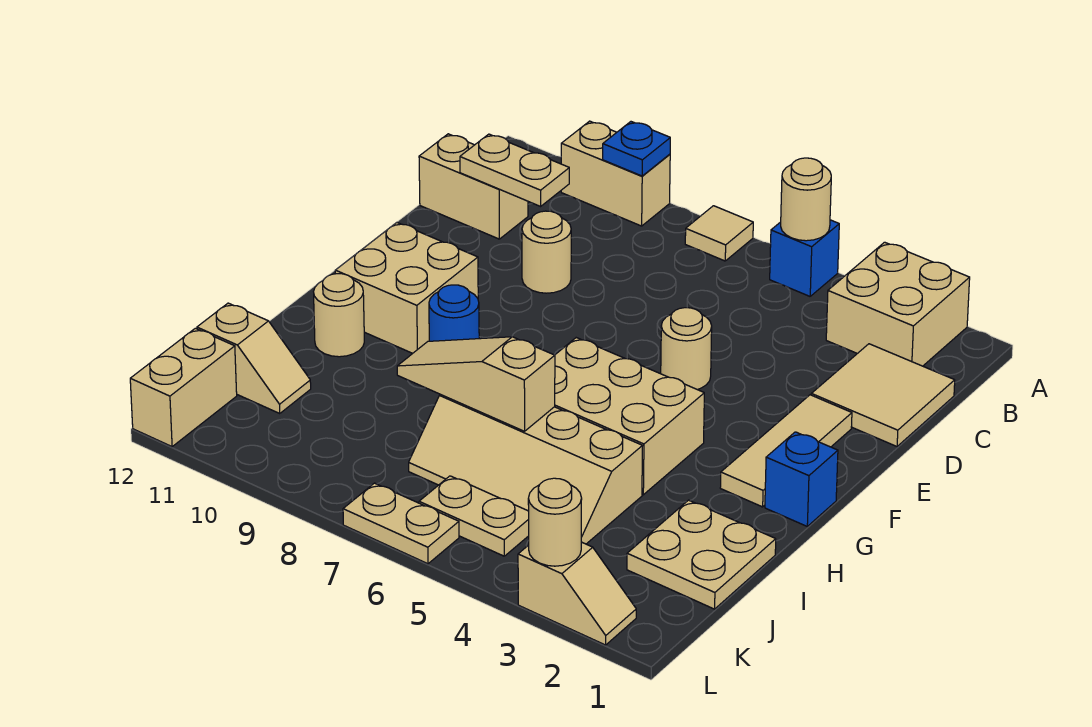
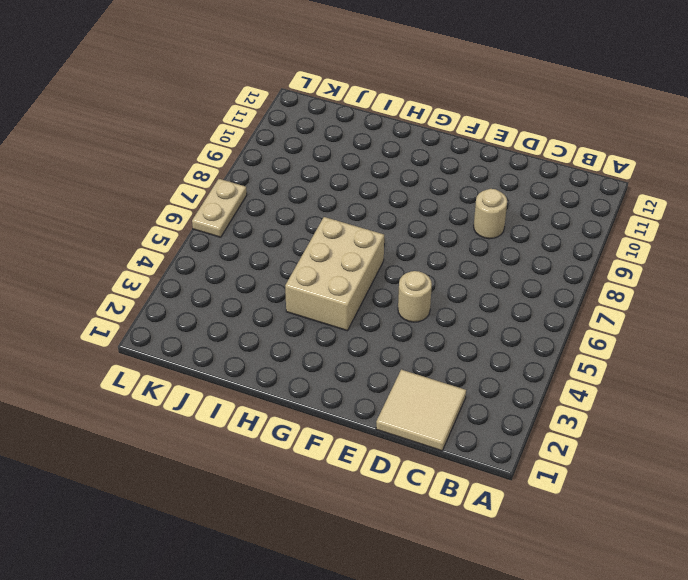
none -> tan 2x2 brick [826,242,970,366]
none -> blue 1x1 brick [770,220,839,296]
none -> tan 1x1 tile [685,206,753,261]

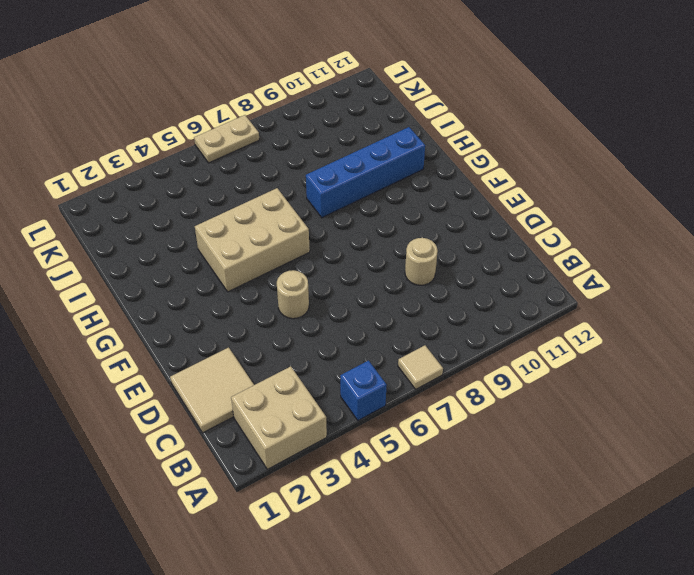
blue 1x4 brick [306,127,425,218] -> tan 1x1 round brick [314,274,364,357]
none -> tan 1x2 brick [561,121,670,226]
none -> tan 1x2 brick [419,134,528,239]
none -> tan 1x3 tile [720,395,852,507]

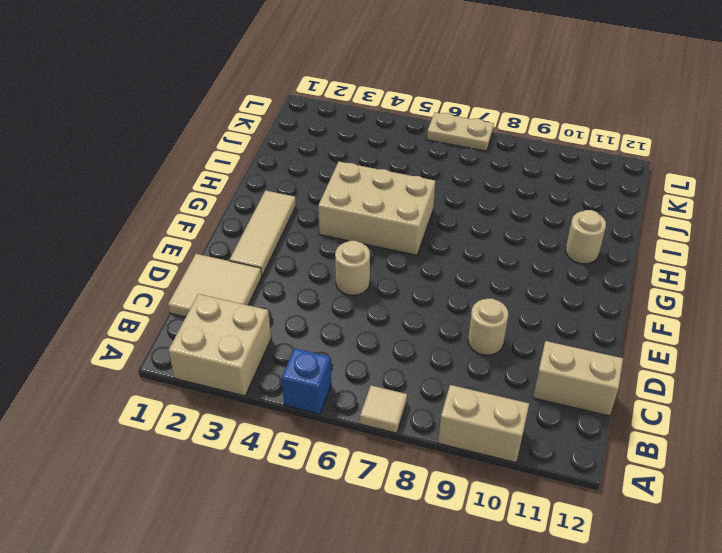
none -> tan 2x2 brick [335,223,478,353]
none -> blue 1x1 brick [765,432,838,526]
none -> blue 1x1 round brick [429,285,479,341]

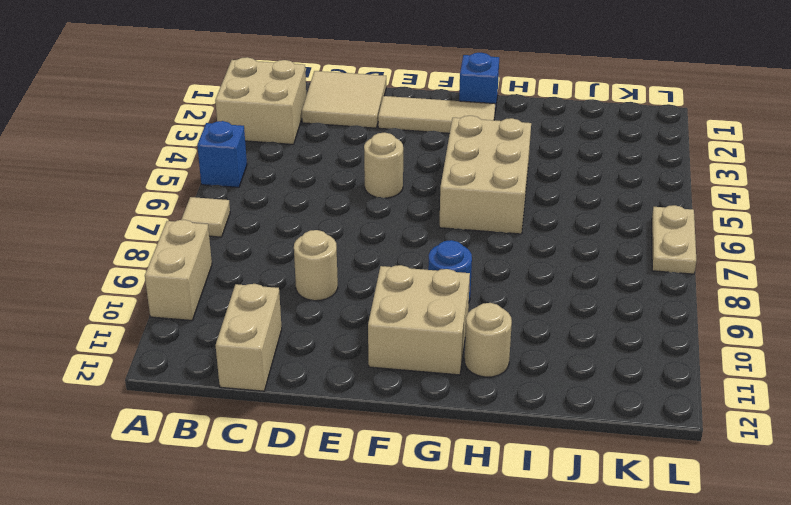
none -> tan 2x2 plate [627,500,776,609]
none -> tan 2x4 slope [409,394,642,544]
none -> tan 1x2 slope [197,303,311,413]

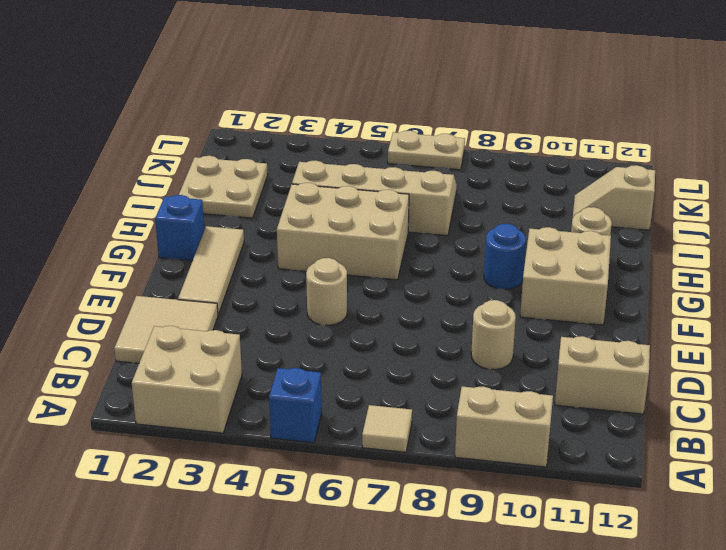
none -> tan 1x2 plate [419,476,529,556]
none -> tan 1x2 brick [130,328,237,447]
none -> tan 1x2 slope [518,542,636,645]

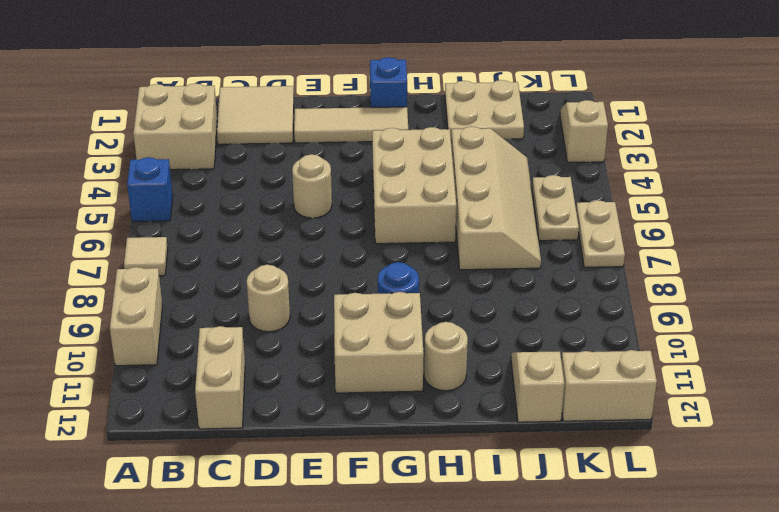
none -> tan 1x1 round brick [781,158,831,241]
none -> blue 1x1 plate [603,122,670,176]
none -> tan 1x2 plate [460,134,569,206]

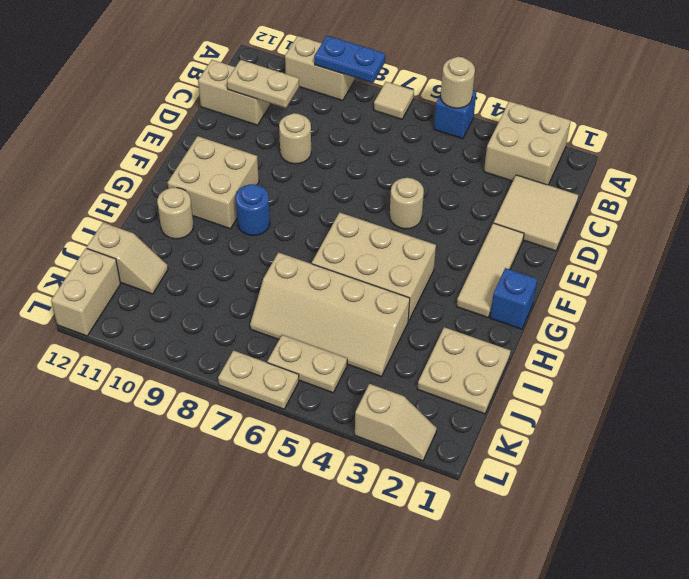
blue 1x2 plate [314,36,385,83] -> blue 1x1 plate [603,122,670,176]
none -> tan 1x3 slope [397,337,555,431]
none -> tan 1x1 round brick [528,478,582,566]

